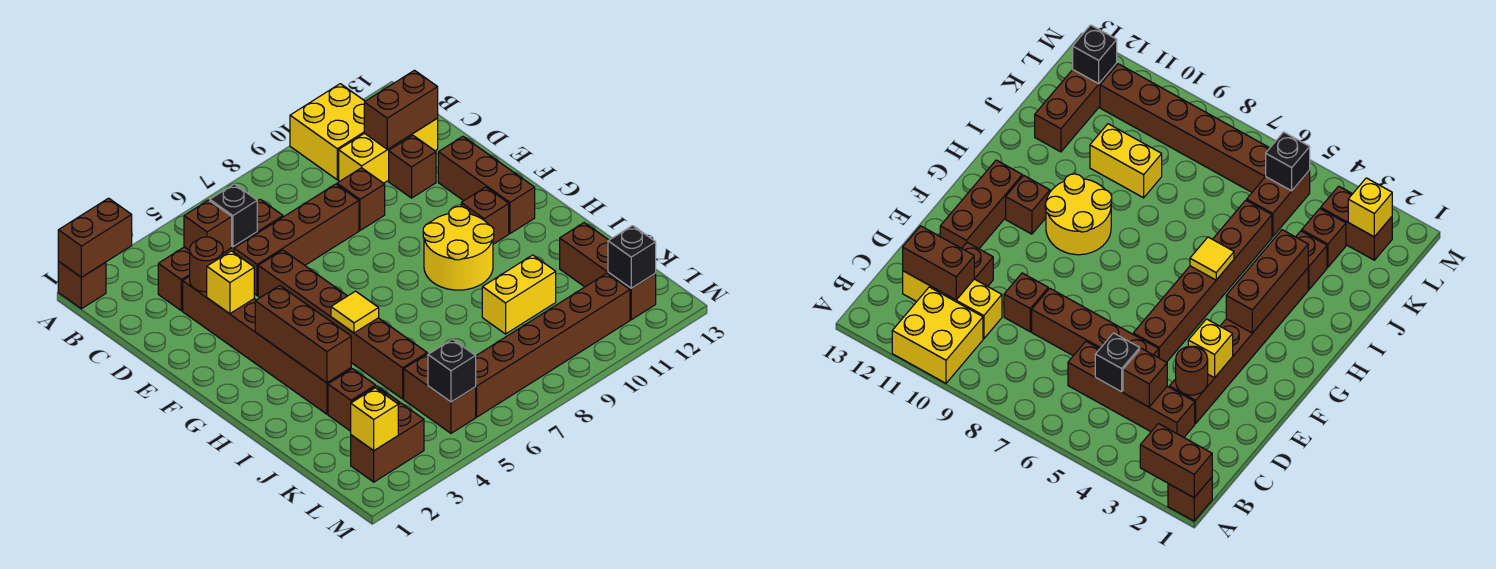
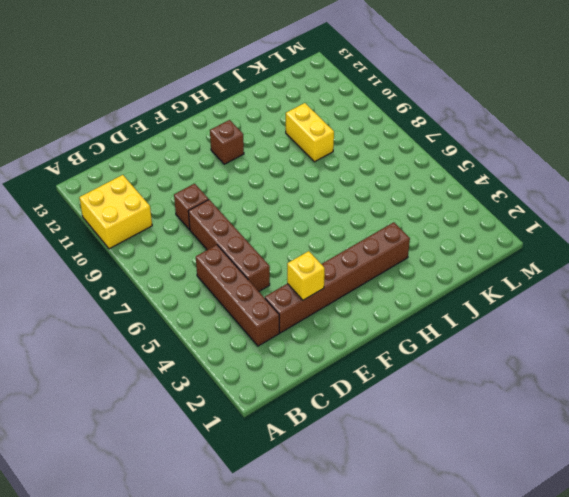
none -> brown 1x1 brick [58,262,106,309]
none -> yellow 1x3 brick [339,118,438,183]
none -> brown 1x1 brick [389,136,436,198]
none -> brown 1x6 brick [258,250,427,399]

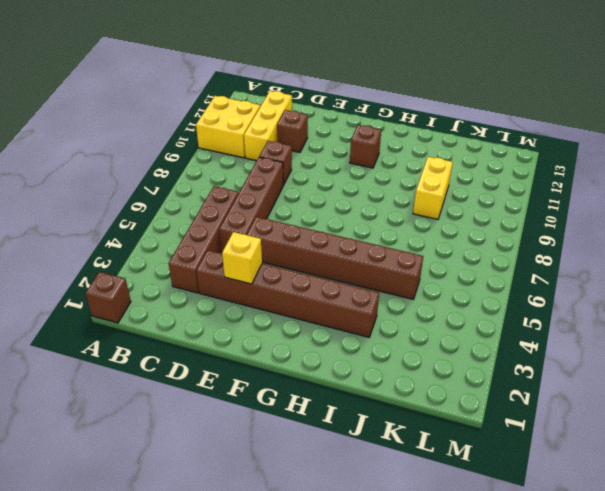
none -> brown 1x3 brick [438,137,535,233]
none -> yellow 2x2 round brick [423,207,494,290]
none -> brown 1x1 brick [328,369,376,431]
none -> brown 1x3 brick [560,223,656,320]

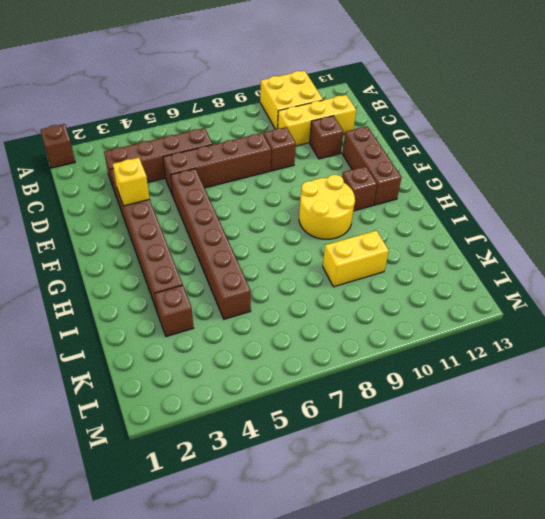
none -> brown 1x3 brick [560,223,656,320]
none -> brown 1x1 brick [1302,209,1346,267]
none -> brown 1x2 brick [404,354,476,433]
none -> brown 1x2 brick [351,403,424,482]

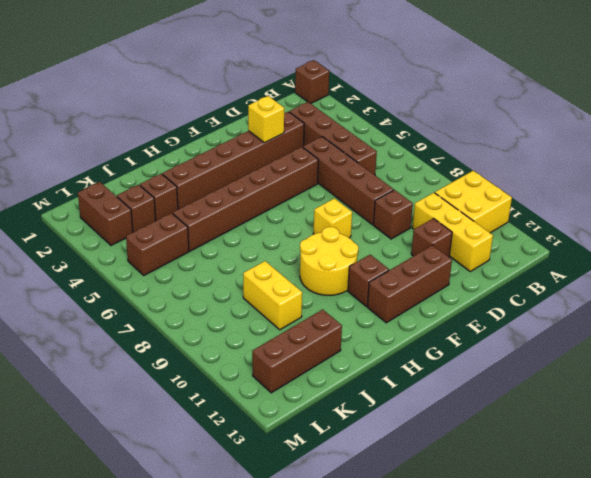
yellow 1x1 brick [313,199,352,238] -> yellow 1x1 brick moved to [351,388,398,451]
none -> brown 1x6 brick [476,273,630,417]
none -> brown 1x2 brick [58,198,132,277]
none -> brown 1x1 brick [184,200,232,253]
none -> black 1x1 brick [210,184,257,247]

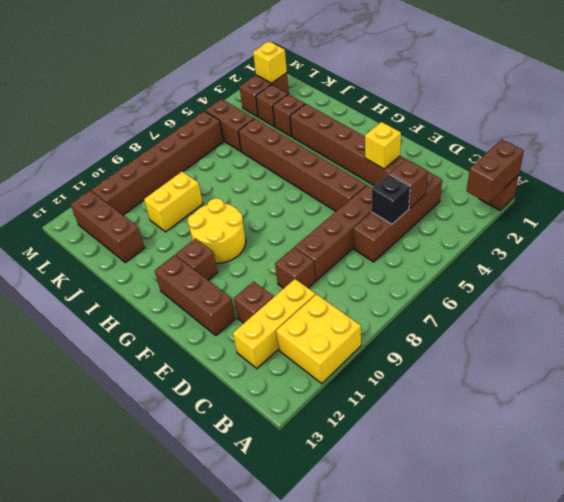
none -> brown 1x2 brick [364,70,438,149]
none -> brown 1x1 round brick [190,237,223,292]
none -> brown 1x3 brick [255,286,351,383]
none -> yellow 1x1 tile [331,291,379,333]

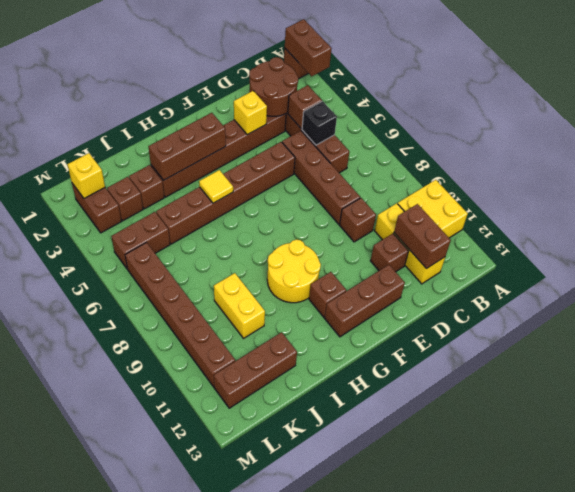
brown 2x2 round brick [249,57,298,116] -> brown 1x1 round brick [190,237,223,292]
none -> black 1x1 brick [428,339,476,402]
none -> black 1x1 brick [608,226,656,288]

